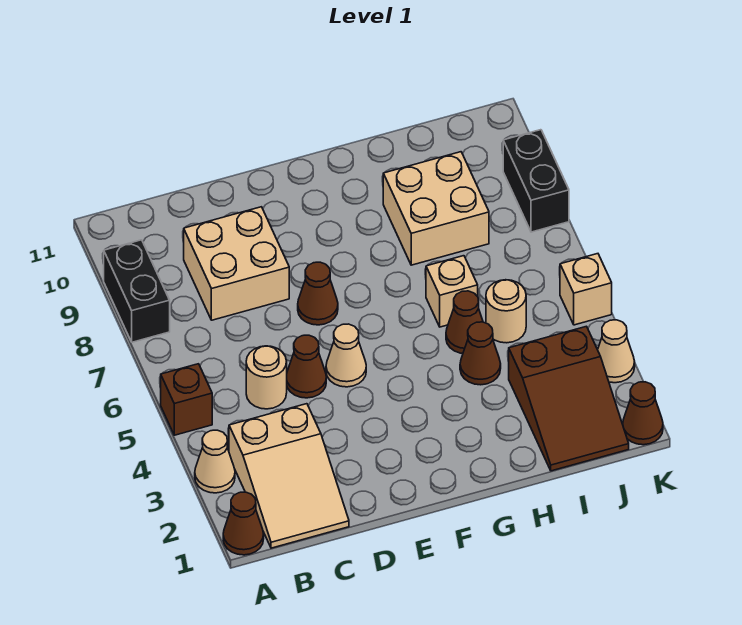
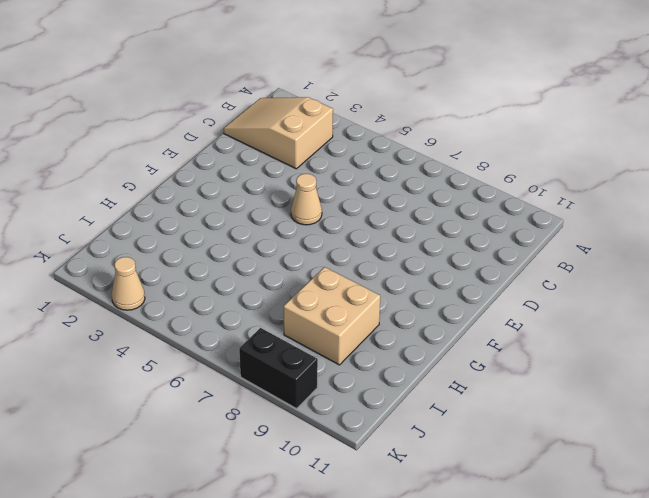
none -> brown 1x1 cone [223,492,264,555]
none -> tan 1x1 cone [195,430,235,493]
none -> brown 1x1 brick [161,364,212,435]

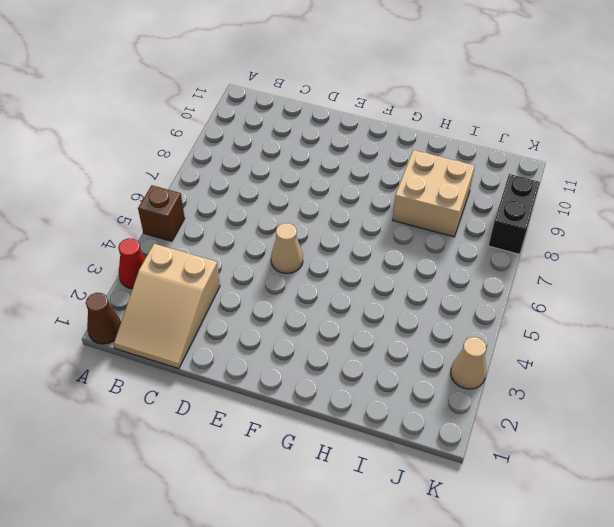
red 1x1 cone [118,238,145,289] -> tan 1x1 cone [195,430,235,493]
none -> black 1x2 brick [104,240,170,342]
none -> tan 1x1 round brick [246,346,287,409]
none -> tan 2x2 brick [184,207,289,320]

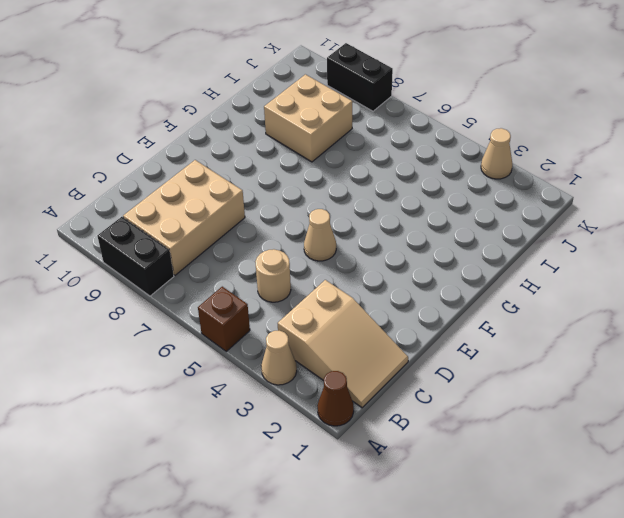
tan 2x3 brick [123,160,245,275] -> tan 2x2 brick [184,207,289,320]
none -> brown 1x1 cone [287,335,326,398]
none -> brown 1x1 cone [298,262,338,325]
none -> brown 1x1 cone [460,322,501,385]

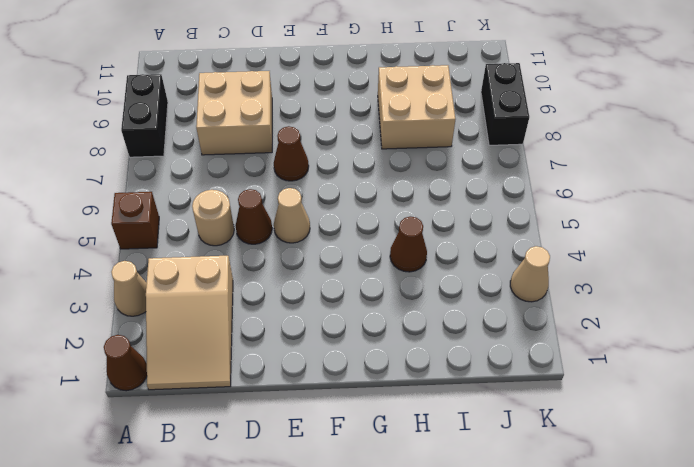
none -> brown 1x1 cone [446,291,483,353]
none -> tan 1x1 brick [426,256,478,327]
none -> brown 2x3 slope [509,326,629,471]

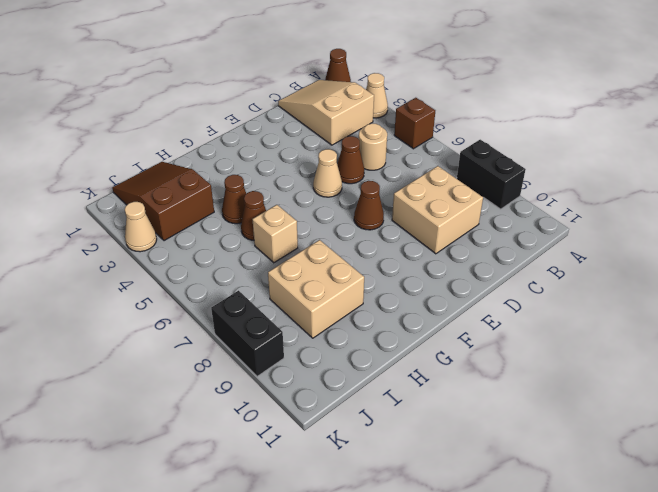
none -> tan 1x1 round brick [486,280,526,343]
none -> brown 1x1 cone [623,382,663,445]
none -> tan 1x1 brick [560,254,612,325]

